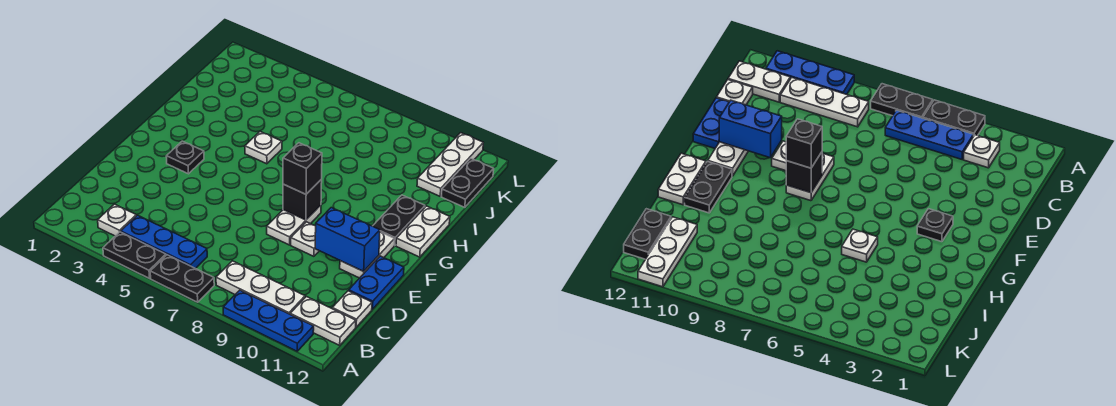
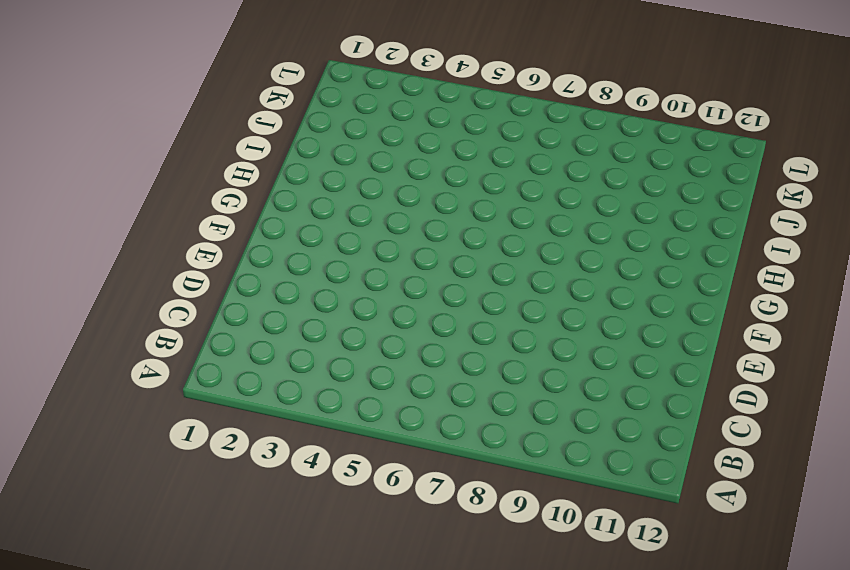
none -> black 1x2 plate [103,232,166,278]
none -> black 1x2 plate [150,255,214,302]
none -> blue 1x3 plate [223,290,314,351]

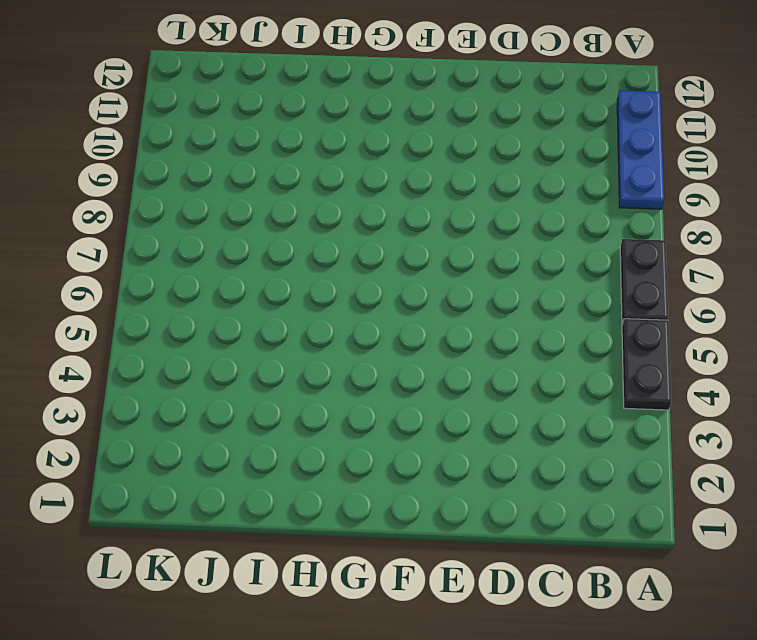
none -> white 1x1 plate [98,204,136,236]
none -> blue 1x3 plate [121,215,207,269]
none -> white 1x3 plate [216,261,305,314]

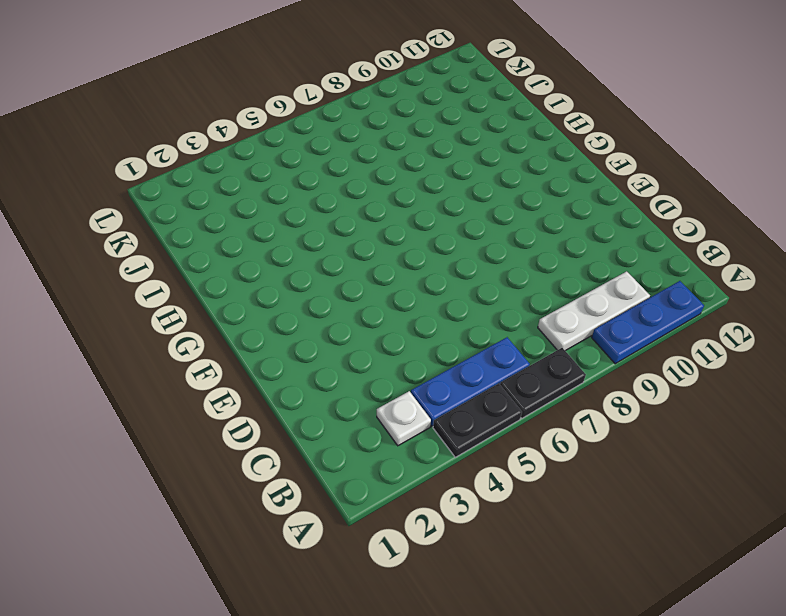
none -> white 1x2 plate [290,296,356,345]
none -> white 1x1 plate [332,291,372,327]
none -> blue 1x2 plate [349,256,404,309]

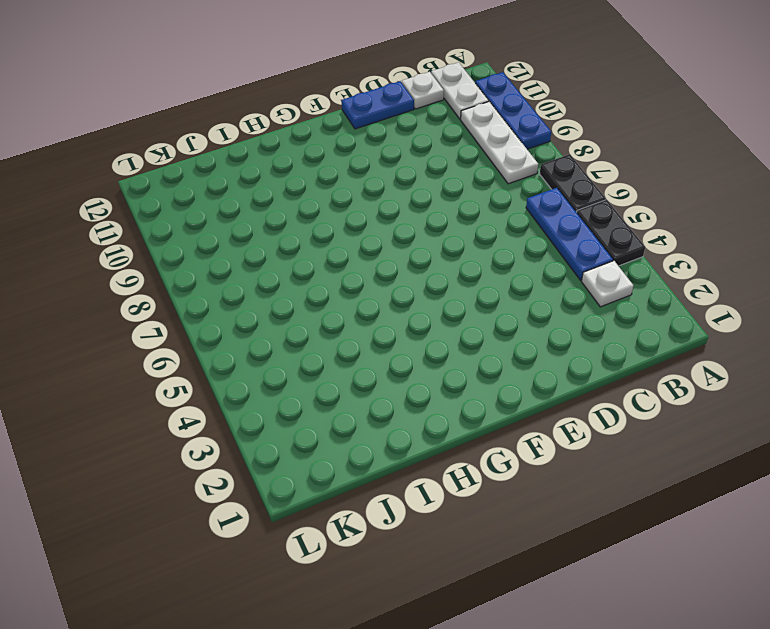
none -> white 1x2 plate [267,205,321,245]
none -> white 1x1 plate [291,222,319,256]
none -> white 1x2 plate [340,232,394,278]

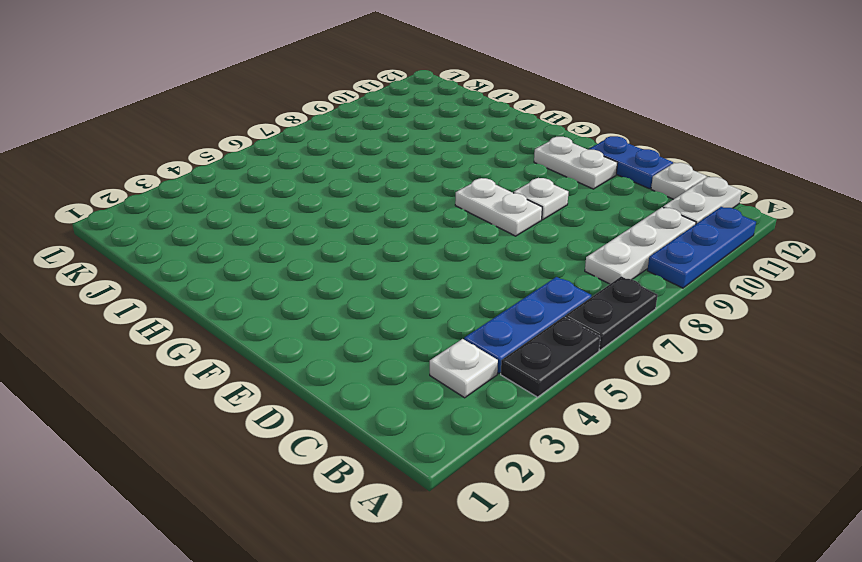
none -> black 1x1 plate [166,141,204,174]
none -> black 1x2 plate [373,195,425,246]
none -> white 1x2 plate [396,206,450,257]

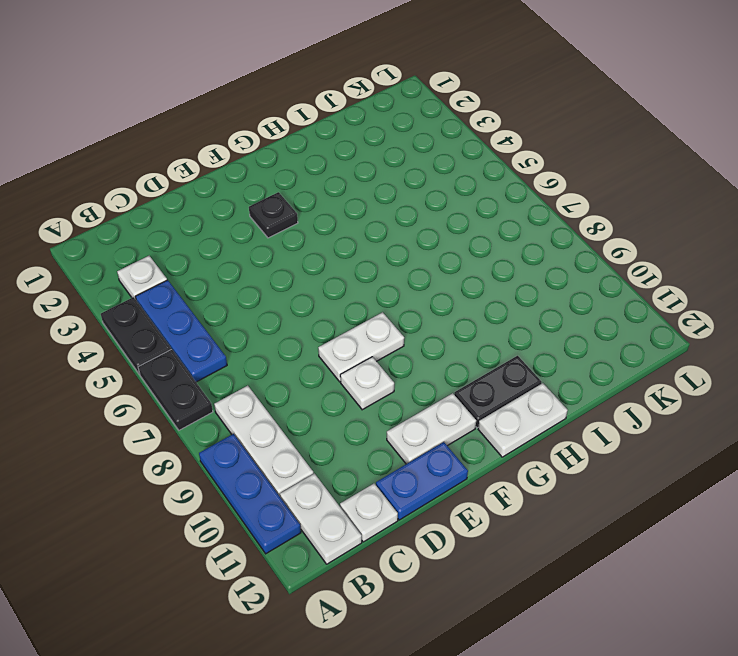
none -> white 1x1 plate [245,132,282,164]
none -> white 1x3 plate [417,133,483,196]
none -> black 1x2 plate [441,158,494,207]

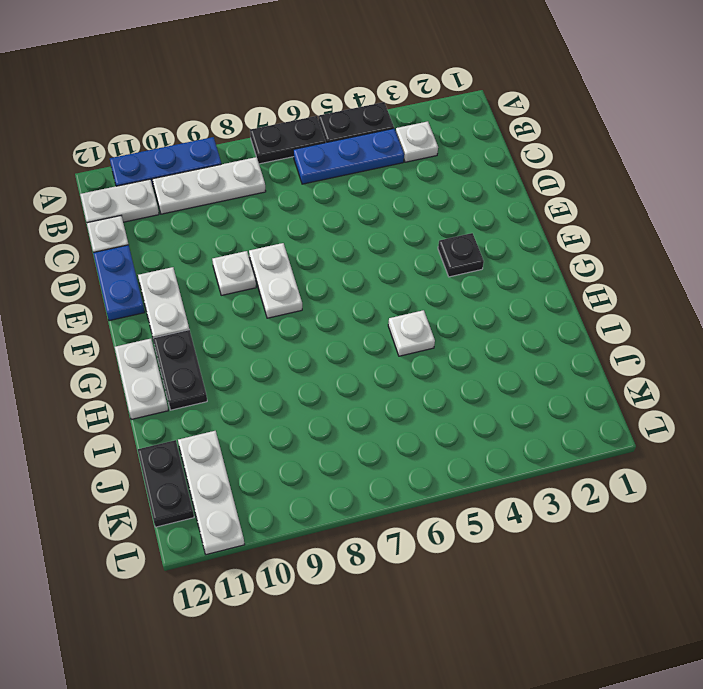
none -> blue 1x2 brick [315,208,380,271]
none -> black 1x1 brick [283,179,322,220]
none -> black 1x1 brick [283,143,322,194]

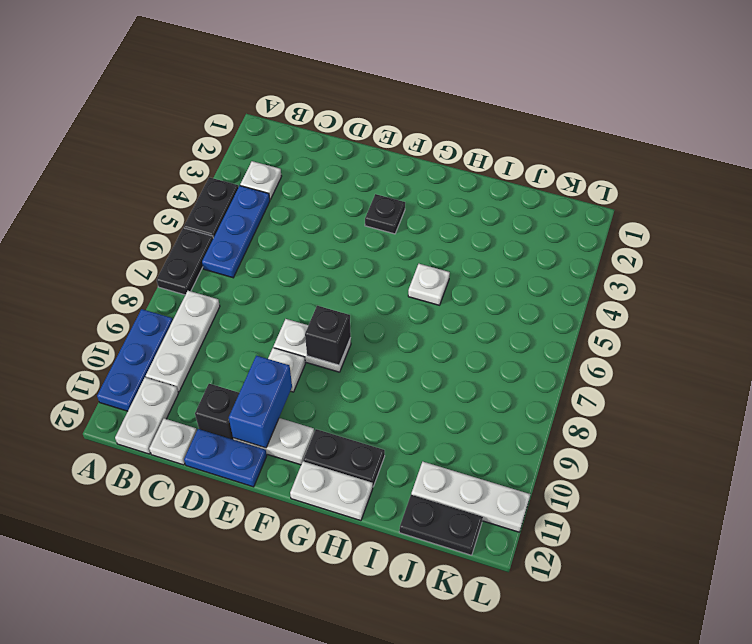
black 1x1 brick [195,384,239,439] -> black 1x1 brick moved to [283,143,322,194]

